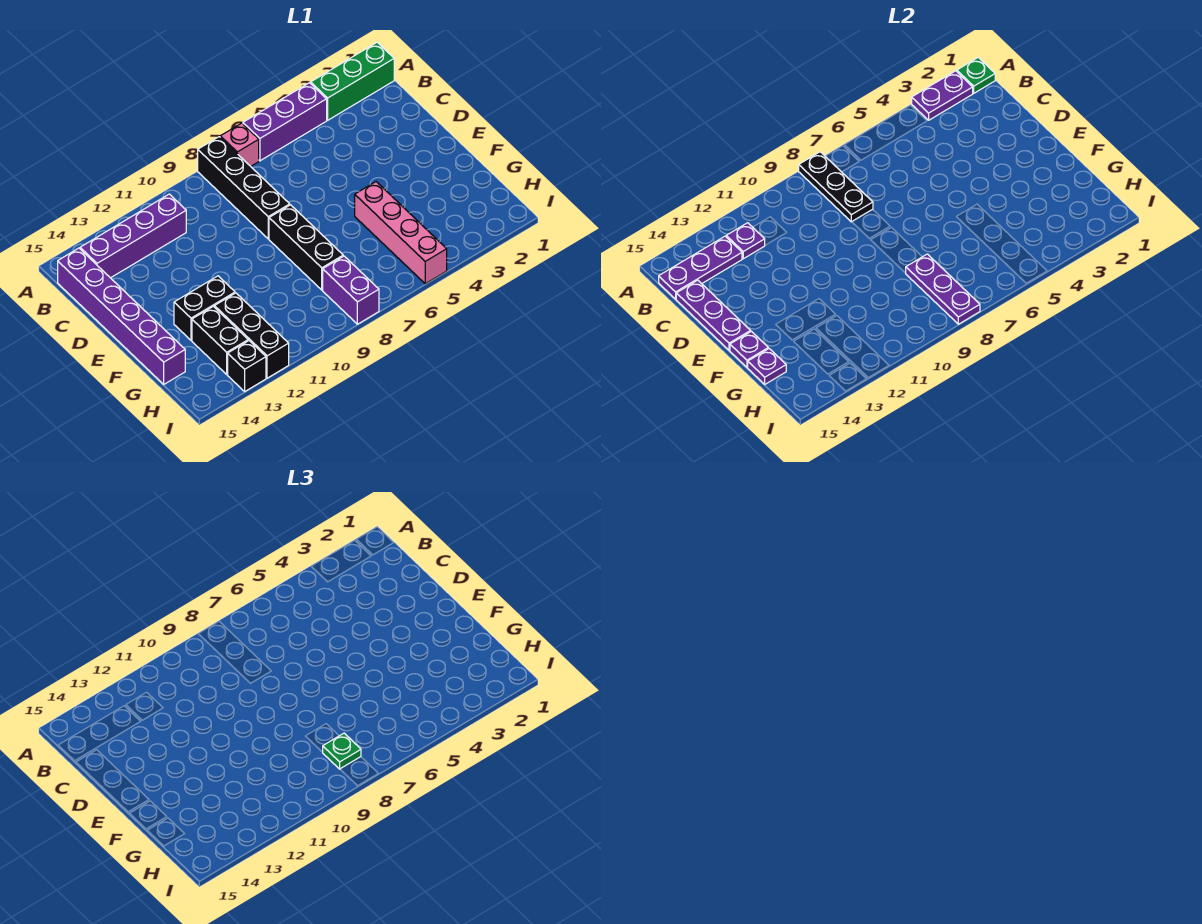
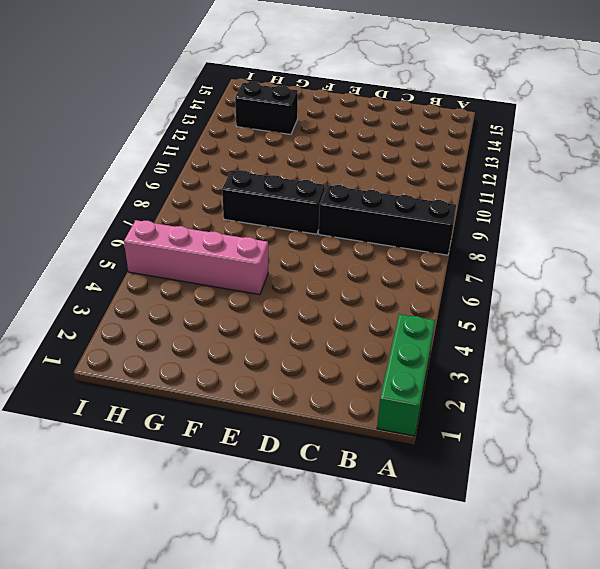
none -> purple 1x3 brick [243,83,327,161]
none -> pink 1x1 brick [220,123,259,166]
none -> purple 1x4 brick [80,194,186,278]

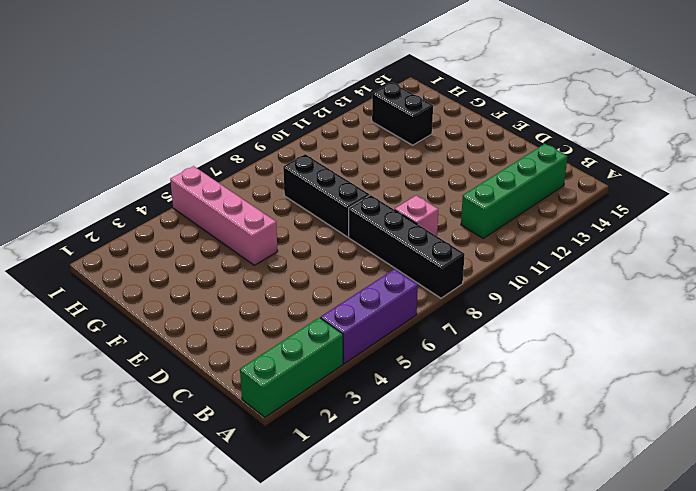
green 1x4 brick [461,144,568,238] -> purple 1x4 brick [80,194,186,278]
pink 1x1 brick [395,196,438,236] -> pink 1x1 brick moved to [220,123,259,166]
none -> purple 1x6 brick [58,248,185,384]
none -> black 1x2 brick [174,276,235,340]
none -> black 1x3 brick [214,293,289,378]

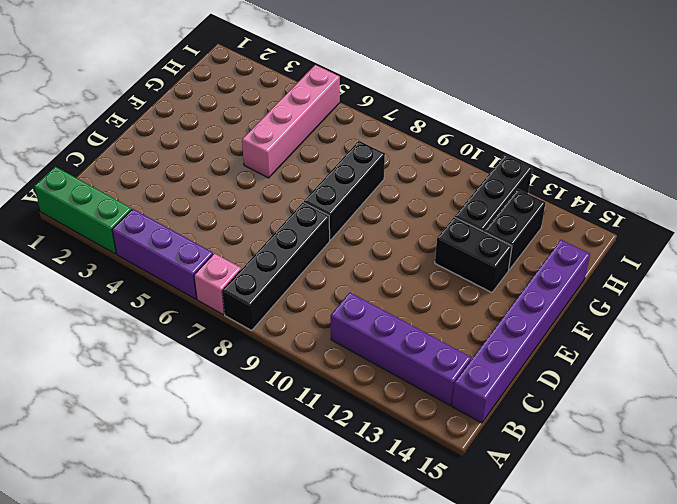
none -> purple 1x2 brick [323,256,379,324]
none -> black 1x1 brick [228,341,266,391]
none -> green 1x1 plate [957,57,995,93]

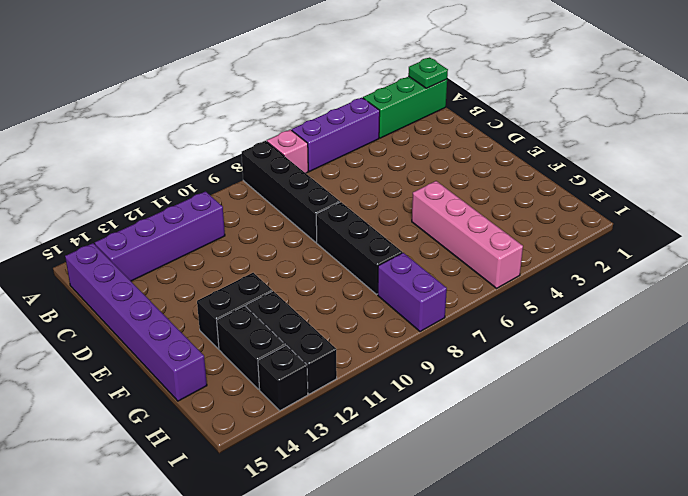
none -> purple 1x2 plate [912,71,973,120]
none -> black 1x3 plate [799,152,873,222]
none -> purple 1x1 plate [726,223,765,259]

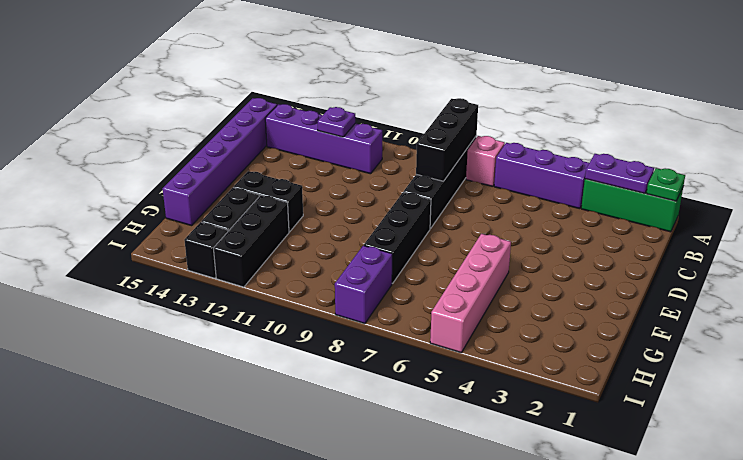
black 1x3 brick [416,98,478,181] -> black 1x3 plate [799,152,873,222]
none -> purple 1x3 plate [659,236,742,299]
none -> purple 1x3 plate [676,280,751,350]
none -> purple 1x1 plate [730,331,768,367]

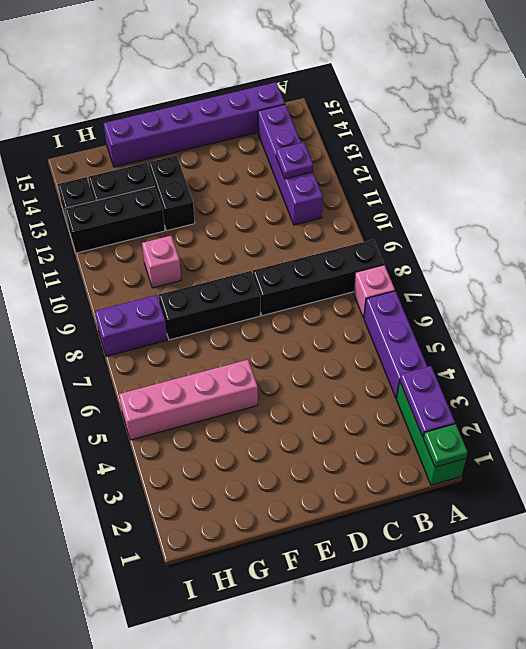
pink 1x1 brick [142,236,181,288] -> none
none -> black 1x3 plate [799,152,873,222]
none -> purple 1x3 plate [659,236,742,299]
none -> purple 1x3 plate [676,280,751,350]

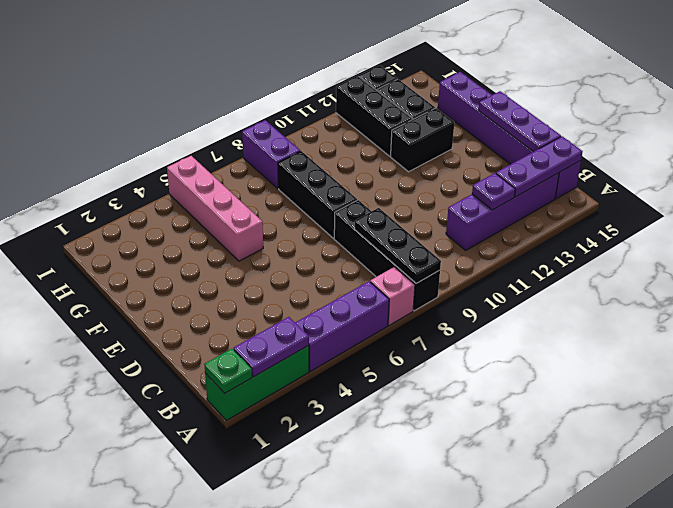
none -> purple 1x1 plate [730,331,768,367]
none -> purple 1x3 plate [906,254,980,324]
none -> purple 1x1 plate [747,349,786,384]

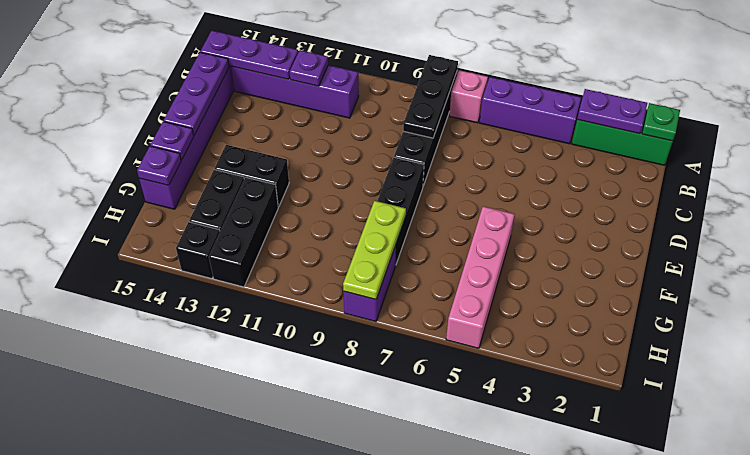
lime 1x3 plate [343,201,406,300] -> purple 1x3 plate [906,254,980,324]
none -> green 1x1 plate [323,733,361,769]

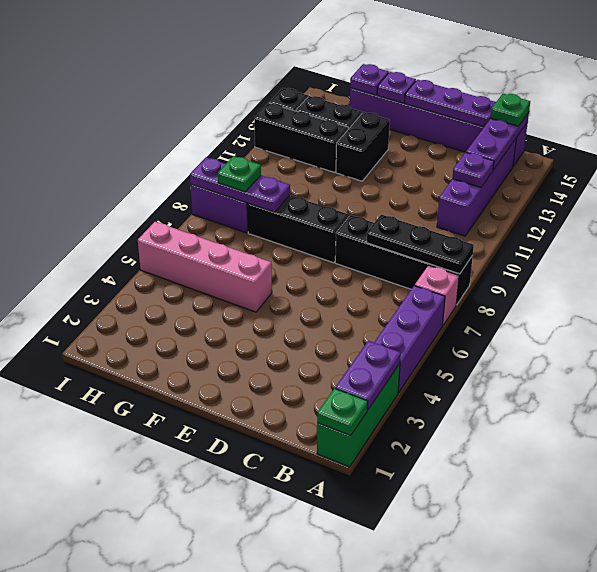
green 1x1 plate [491,94,530,126] -> none

